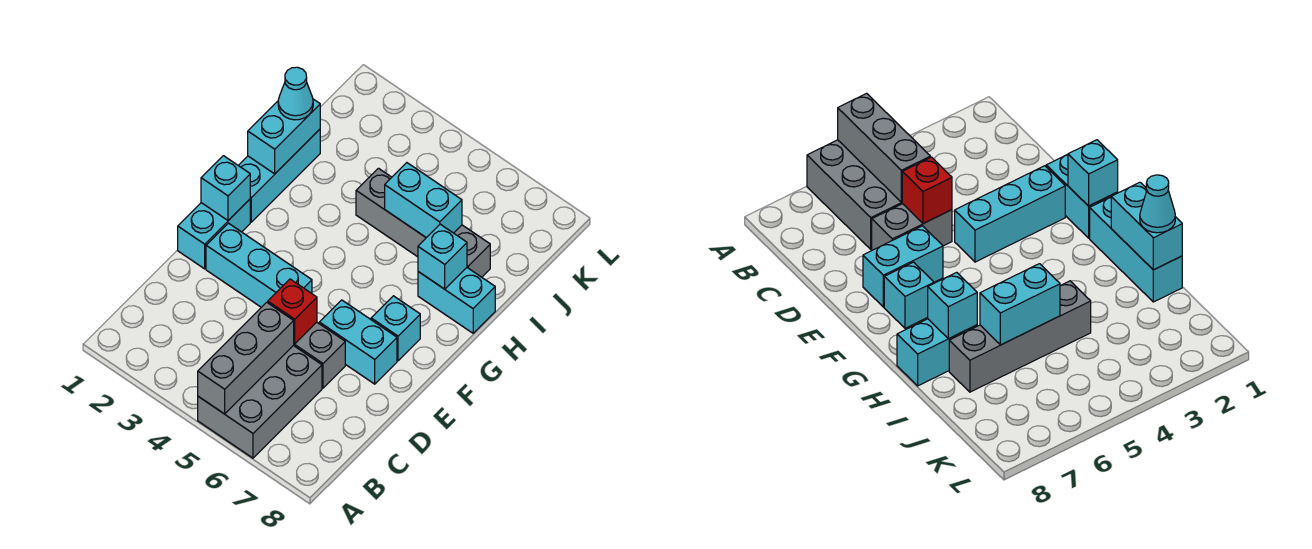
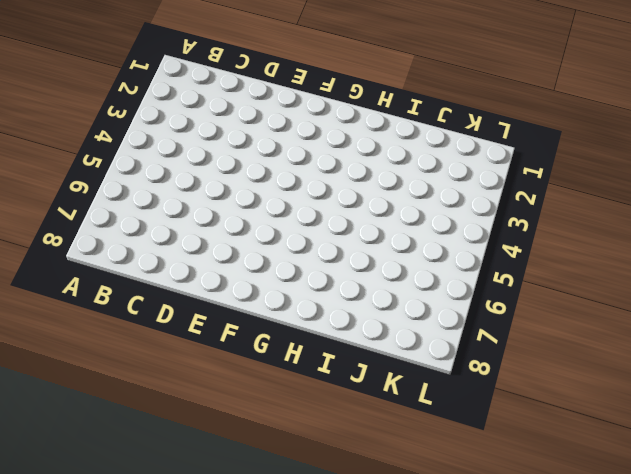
none -> grey 2x3 brick [198,345,322,458]
none -> grey 1x2 brick [294,322,345,388]
none -> cyan 1x2 brick [178,199,250,269]

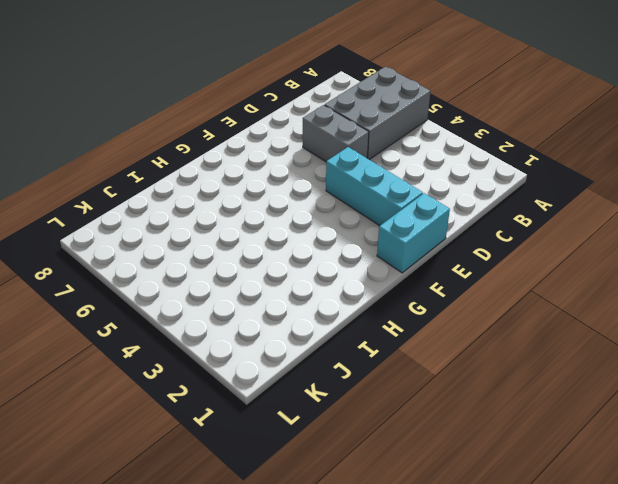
none -> cyan 1x2 brick [319,300,397,384]
none -> cyan 1x1 brick [371,296,420,361]
none -> cyan 1x3 brick [238,129,320,222]

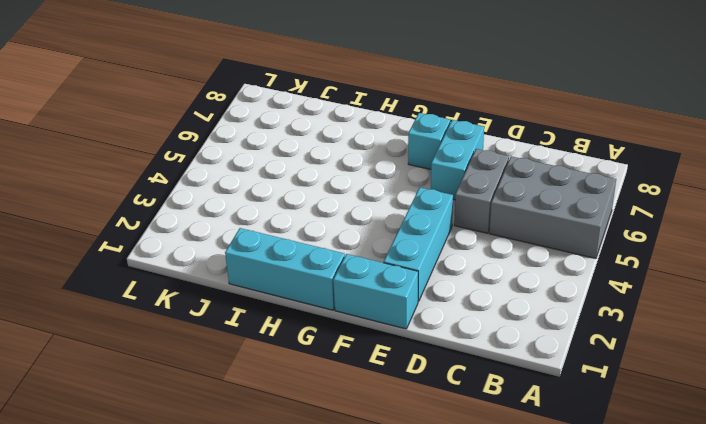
none -> cyan 1x2 brick [418,268,495,333]
none -> grey 1x4 brick [356,168,490,277]
none -> grey 1x3 brick [198,302,294,414]

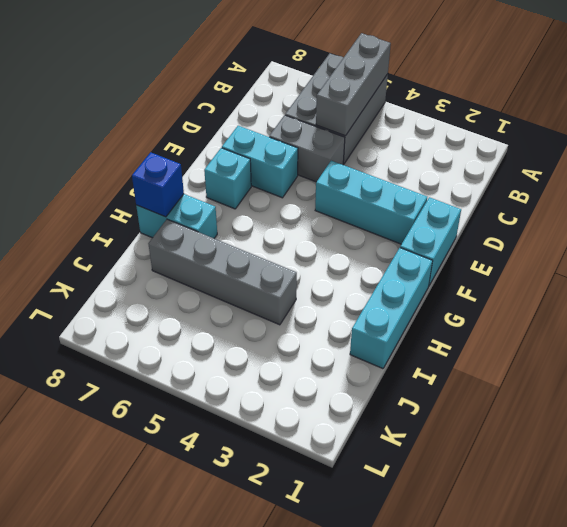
blue 1x1 brick [132,152,184,217] -> none
none -> red 1x1 brick [268,279,317,344]
none -> cyan 1x1 brick [201,156,250,220]
none -> cyan 1x2 brick [248,99,320,174]

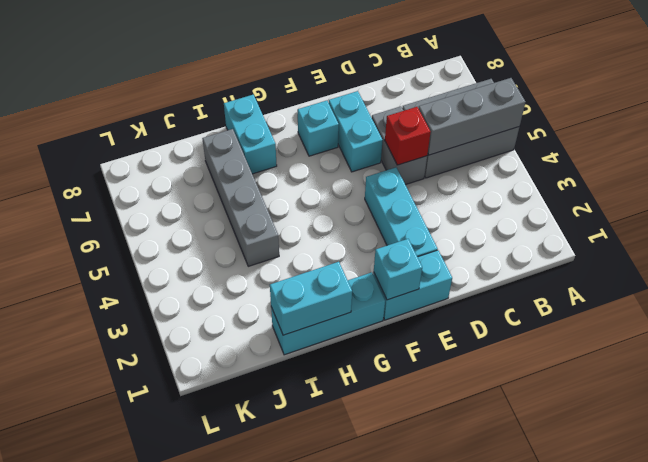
none -> cyan 1x1 brick [418,224,467,289]
none -> cyan 1x2 brick [385,163,462,238]
none -> cyan 1x1 cone [278,67,313,120]

